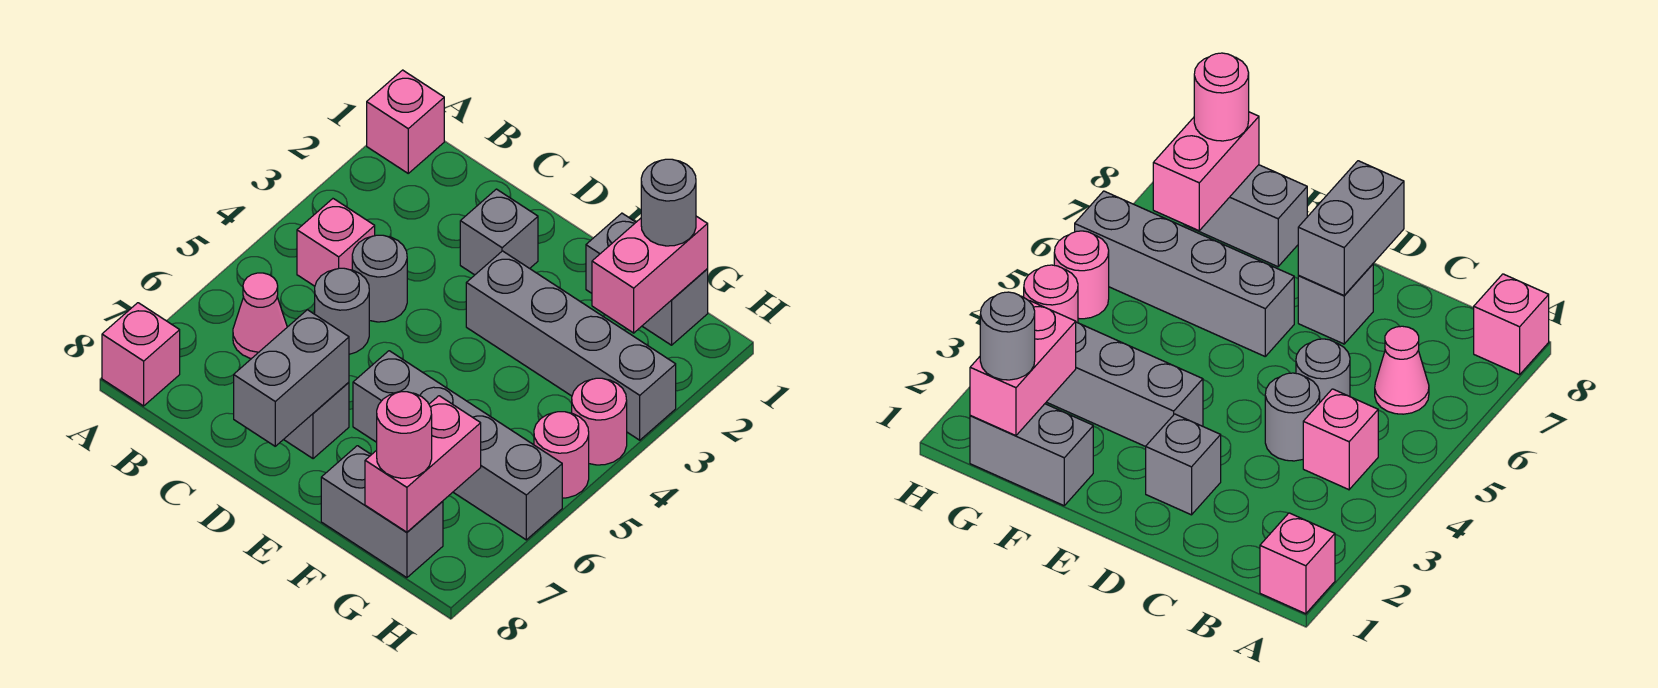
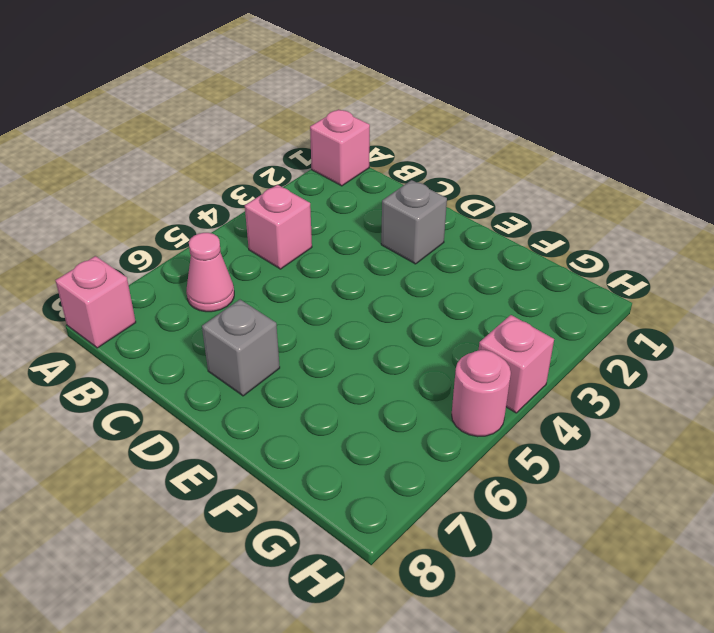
pink 1x1 brick [479,315,554,413] -> pink 1x1 round brick [572,378,627,465]
none -> grey 1x1 round brick [352,235,407,322]
none -> grey 1x1 round brick [315,268,369,354]
none -> grey 1x4 brick [466,251,676,440]

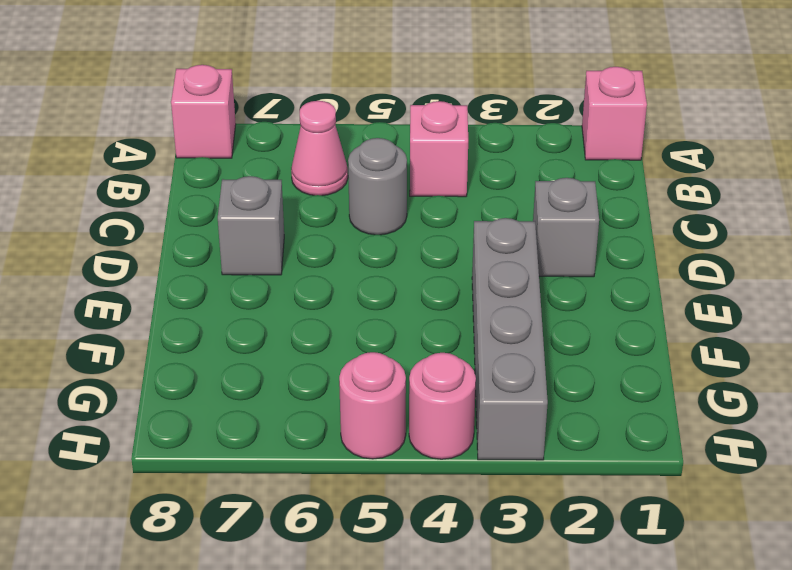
none -> grey 1x1 round brick [352,235,407,322]
none -> grey 1x4 brick [353,351,562,540]
none -> grey 1x2 brick [586,213,708,345]

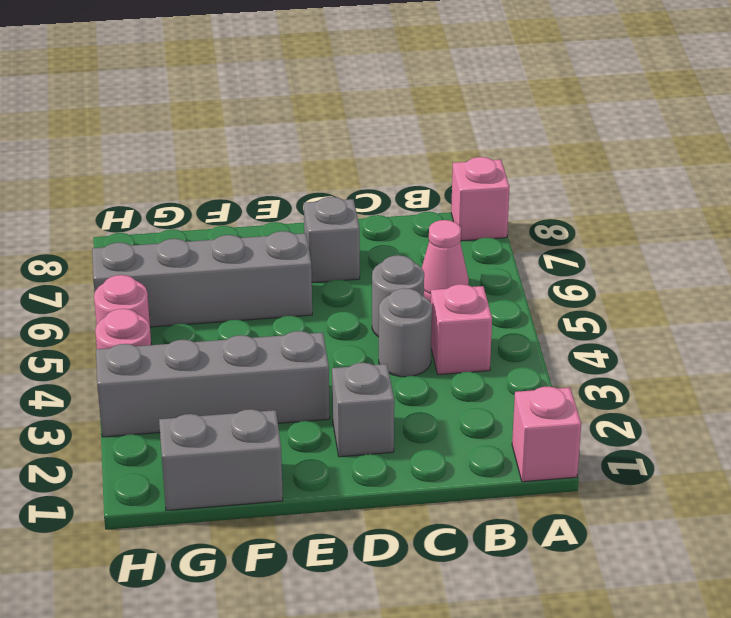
none -> grey 1x2 brick [321,446,443,578]
none -> grey 1x2 brick [234,310,349,446]
none -> pink 1x2 brick [592,216,708,333]

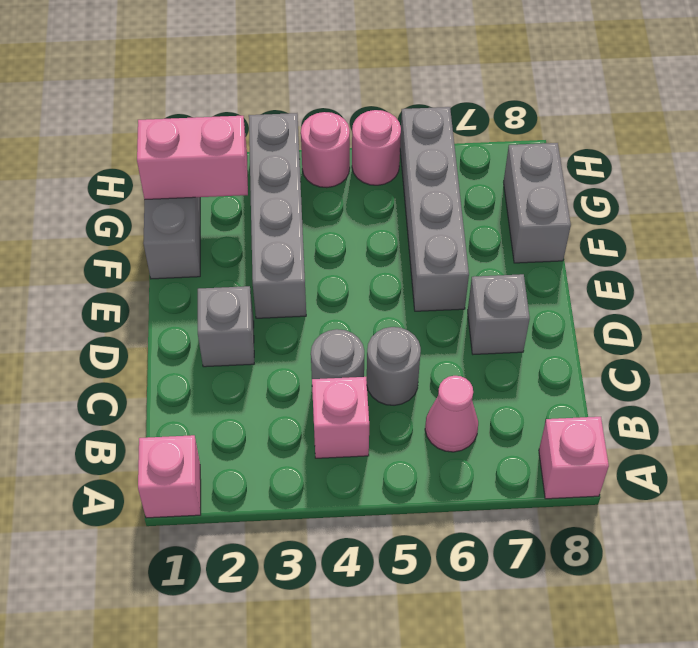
none -> grey 1x2 brick [234,310,349,446]
none -> pink 1x2 brick [365,396,481,532]
none -> grey 1x1 round brick [641,159,696,246]

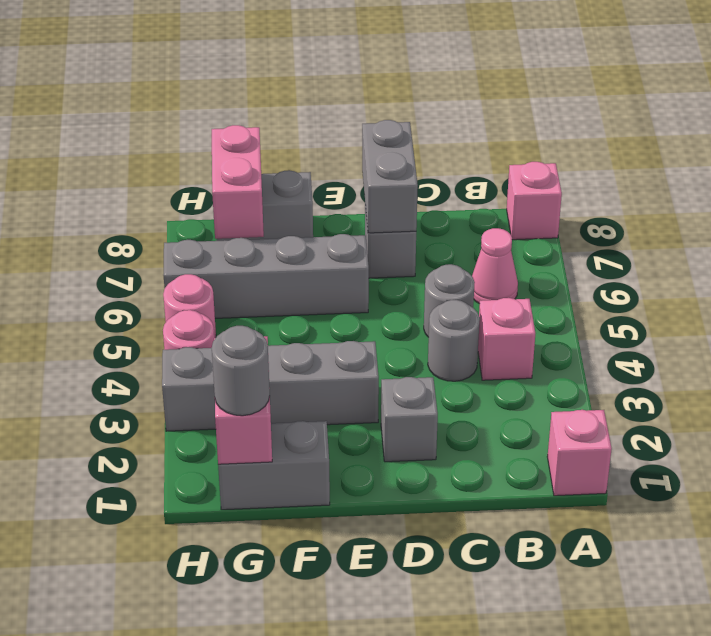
none -> pink 1x1 round brick [377,392,432,478]

